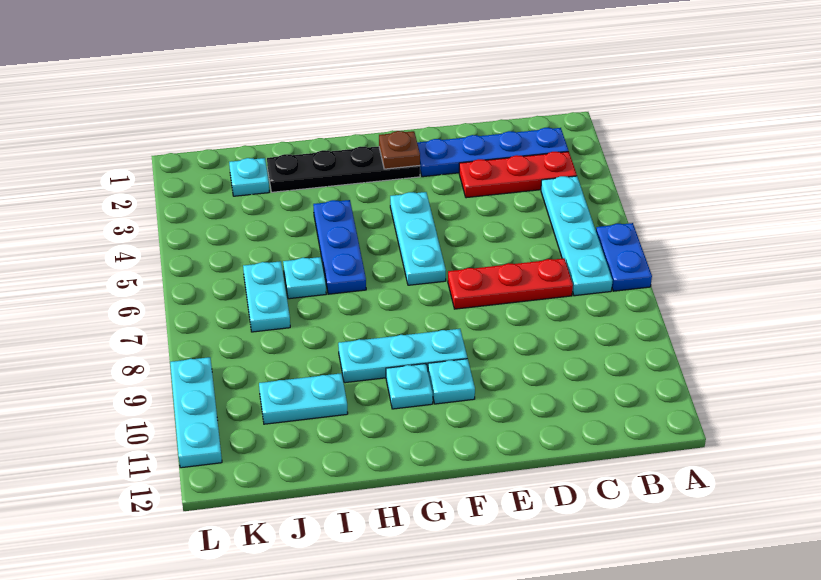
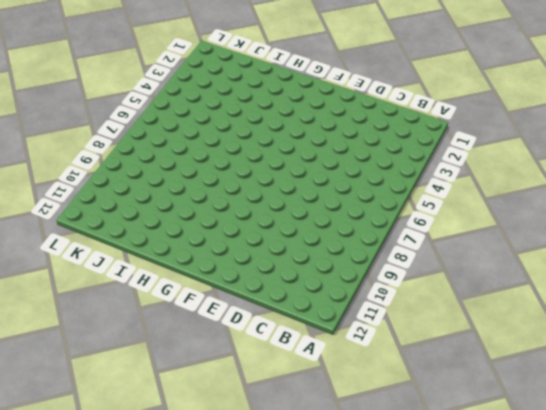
none -> blue 1x2 plate [596,223,652,291]
none -> blue 1x4 plate [417,128,568,177]
none -> red 1x3 plate [459,152,577,198]

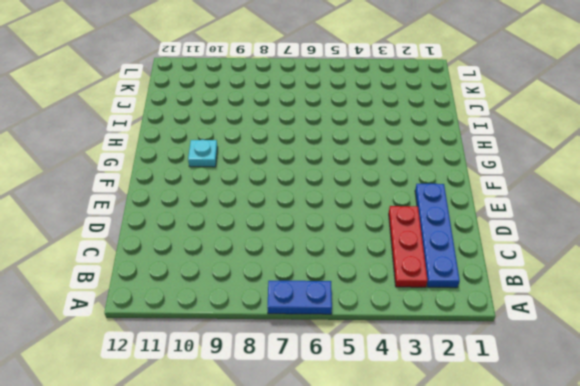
none -> cyan 1x4 plate [541,176,612,296]
none -> red 1x3 plate [448,258,573,309]
none -> black 1x4 plate [267,146,420,192]

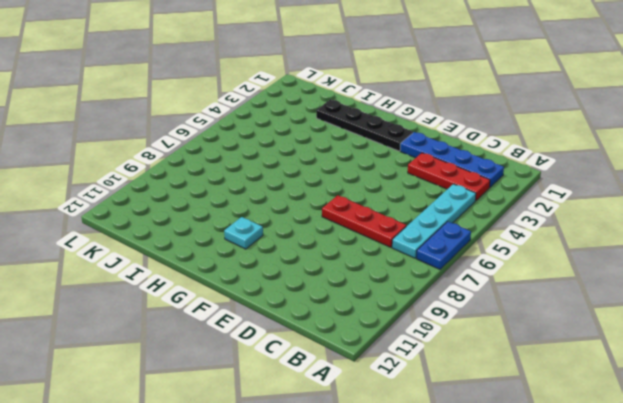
none -> cyan 1x3 plate [390,192,446,285]
none -> cyan 1x3 plate [338,329,467,383]
none -> cyan 1x1 plate [428,359,475,404]

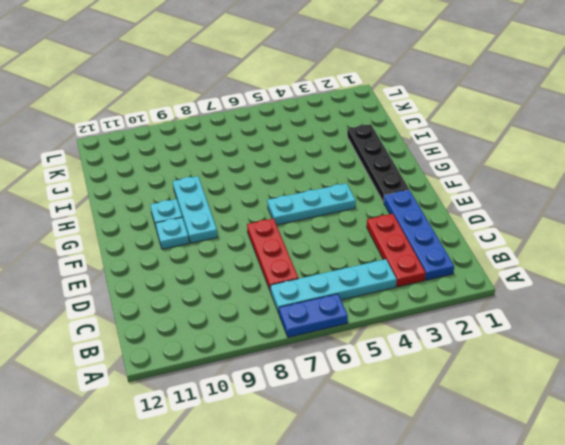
none -> blue 1x3 plate [313,200,366,294]
none -> cyan 1x1 plate [283,257,326,299]
none -> cyan 1x2 plate [259,373,348,424]

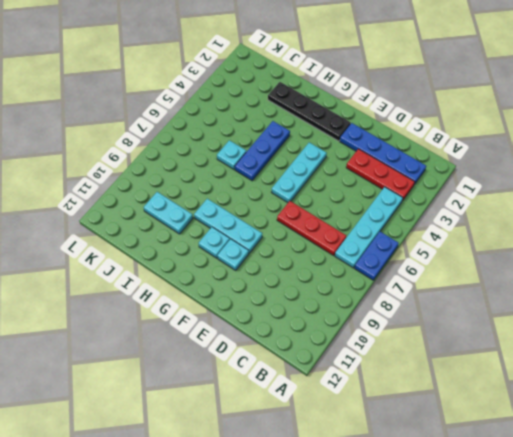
none -> cyan 1x1 plate [229,158,269,196]
none -> cyan 1x2 plate [243,261,290,332]
none -> cyan 1x3 plate [170,357,222,468]

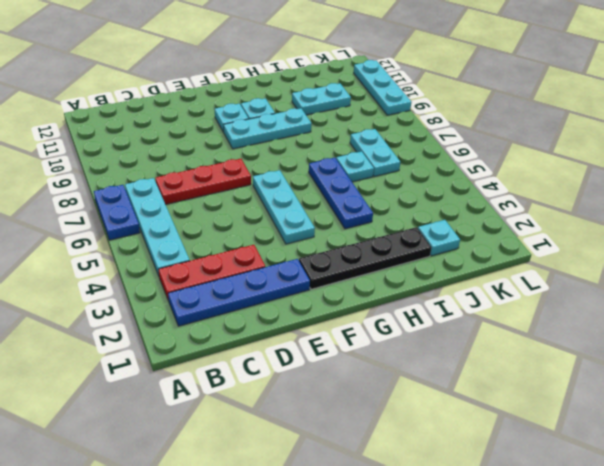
none -> brown 1x1 plate [379,131,420,169]

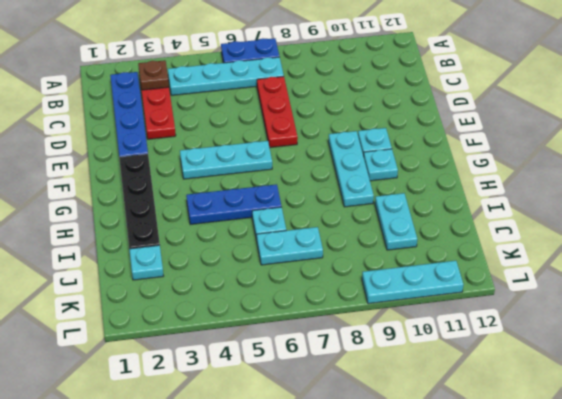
brown 1x1 plate [138,60,169,90] -> brown 1x1 plate moved to [379,131,420,169]

